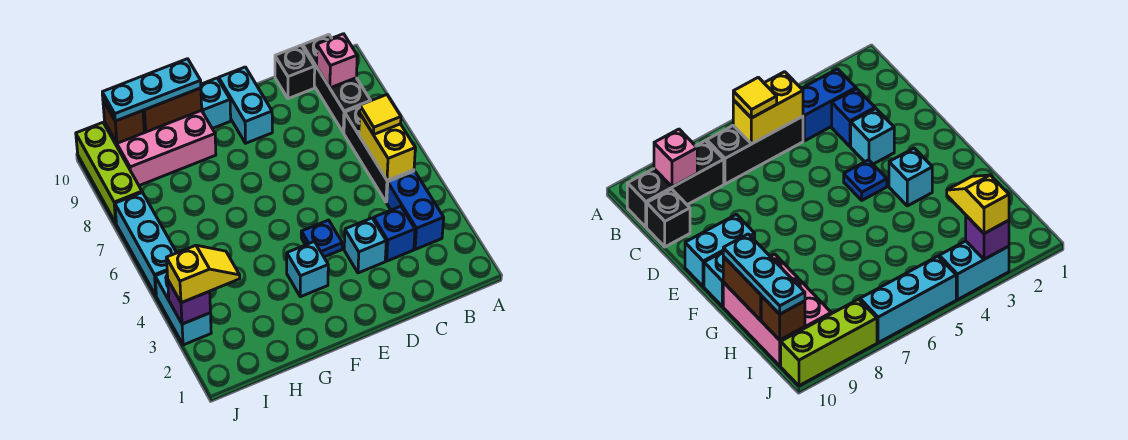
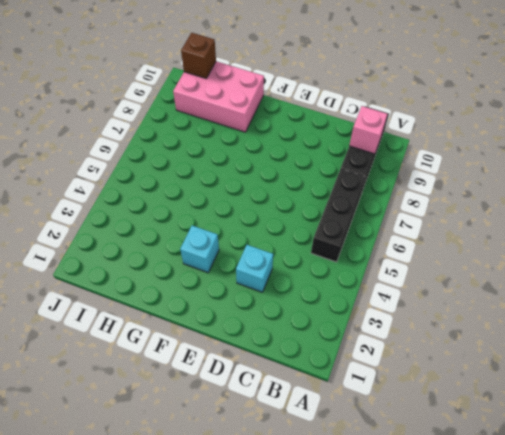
none -> blue 1x2 brick [387,171,444,249]
none -> blue 1x1 brick [374,206,415,261]
none -> black 1x1 brick [275,45,315,99]

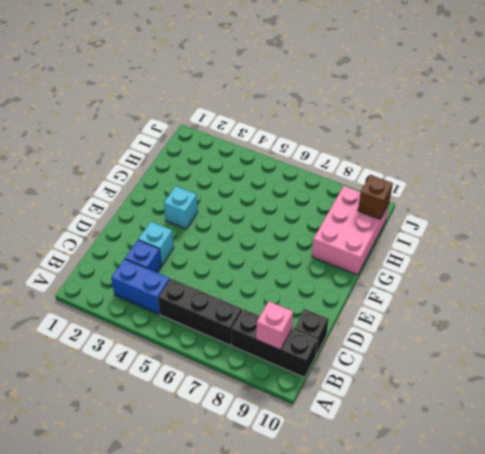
none -> blue 1x1 plate [301,220,342,257]
none -> cyan 1x2 brick [219,67,272,143]
none -> cyan 1x1 brick [201,78,231,128]

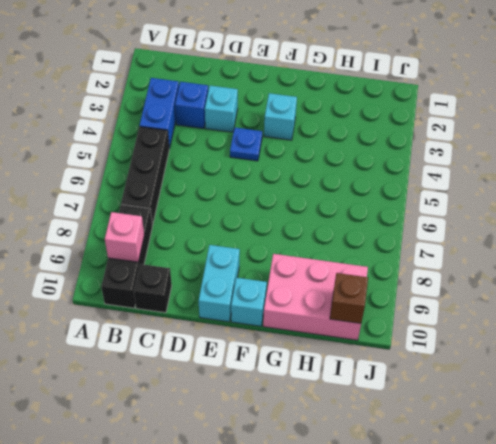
none -> cyan 1x2 brick [155,271,211,345]
none -> cyan 1x3 brick [115,192,177,295]
none -> lime 1x3 brick [76,123,142,223]

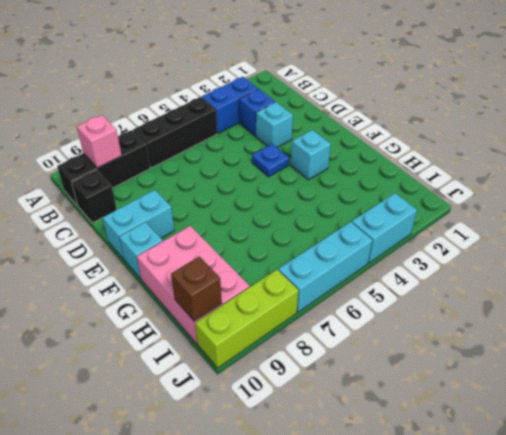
none -> yellow 1x2 brick [359,114,415,180]
none -> brown 1x2 brick [143,88,202,132]
none -> purple 1x1 brick [168,281,210,324]

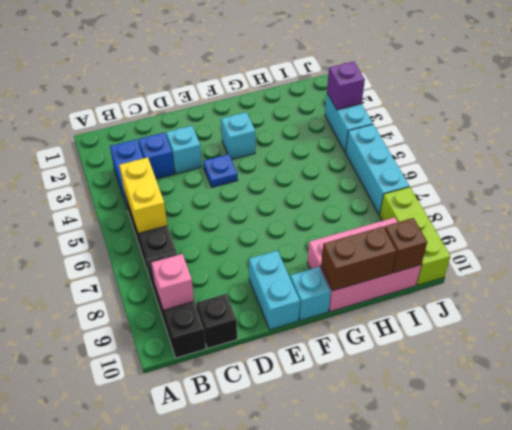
none -> yellow 1x1 tile [360,95,401,135]
none -> cyan 1x3 plate [102,59,201,121]
none -> yellow 1x2 slope [167,245,240,303]

